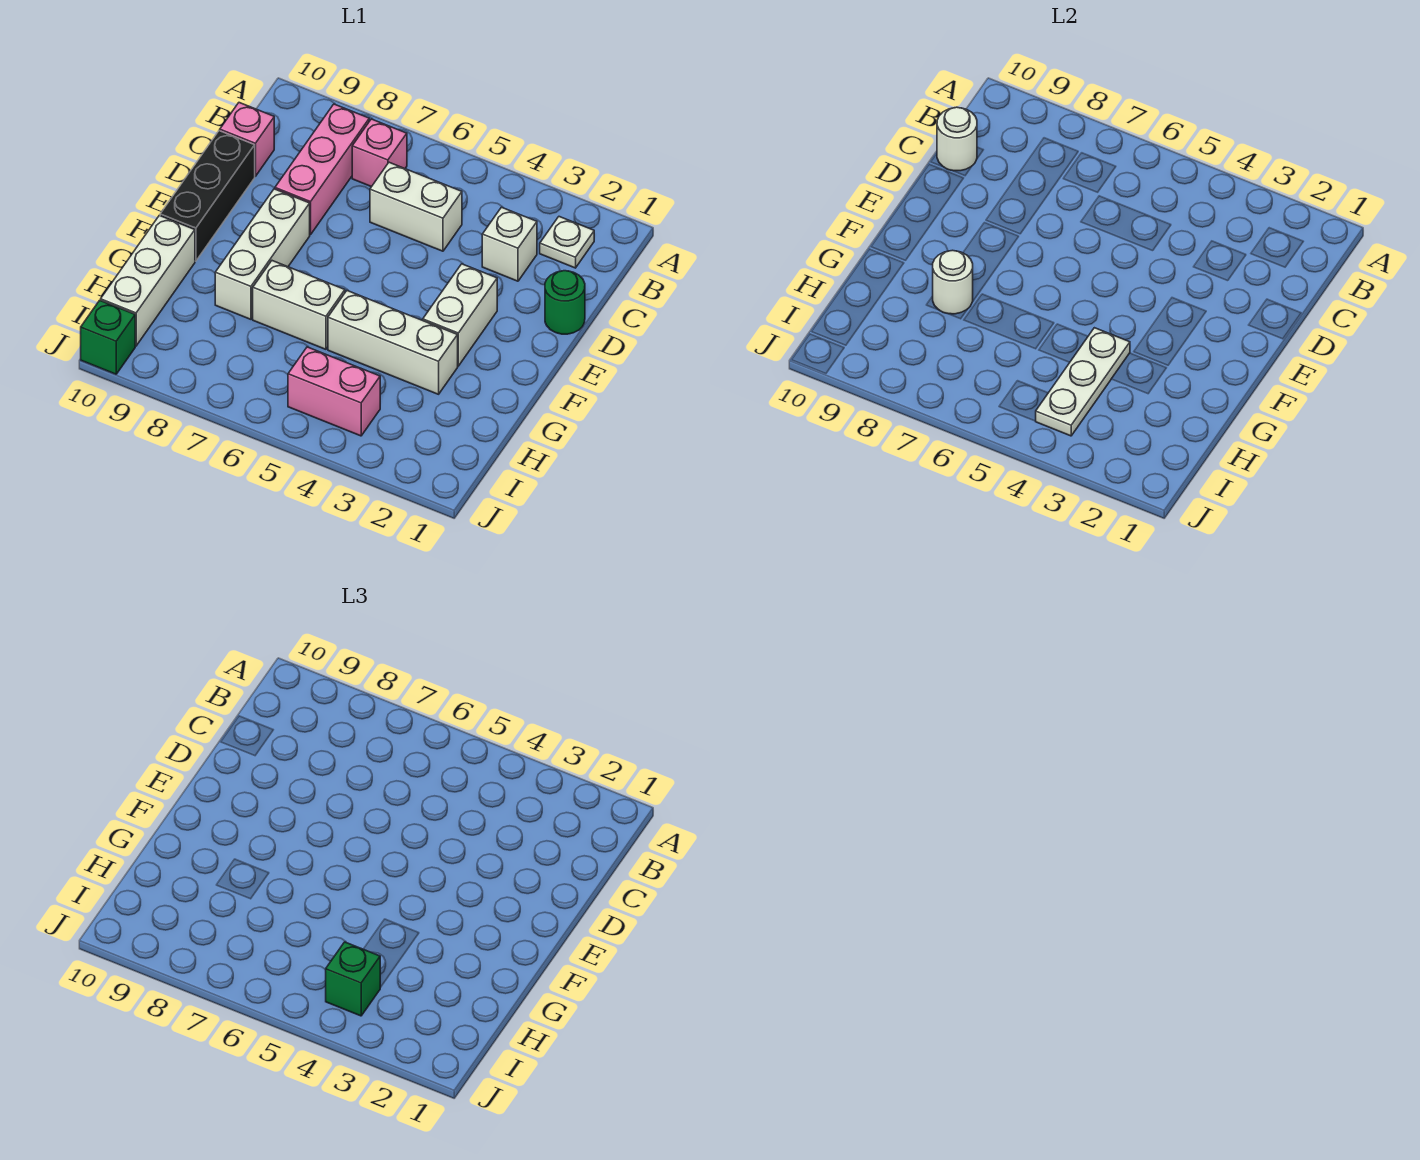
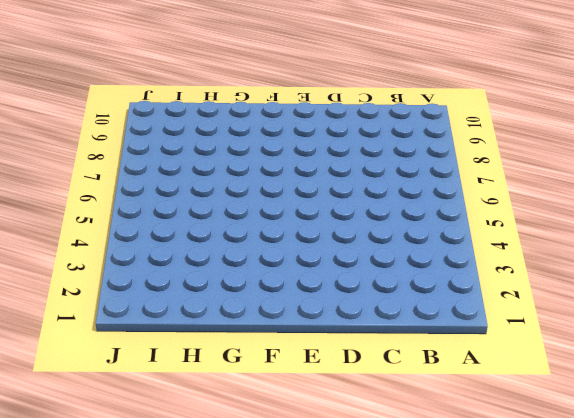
none -> white 1x1 plate [540,217,594,268]
none -> pink 1x1 brick [352,119,407,187]
none -> pink 1x3 brick [275,104,369,235]

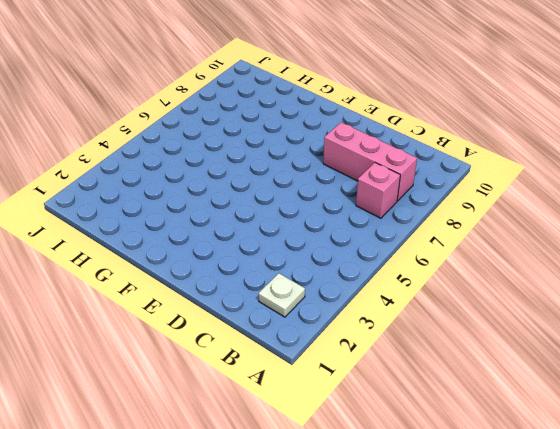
none -> white 1x1 brick [482,207,537,281]
none -> white 1x2 brick [370,162,462,251]
none -> pink 1x1 brick [220,103,274,176]

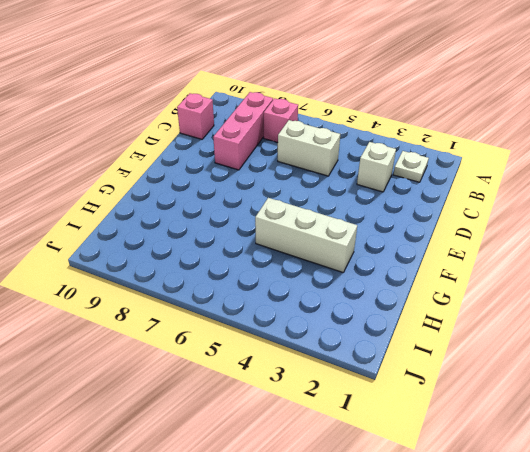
none -> green 1x1 round brick [545,271,585,334]
none -> black 1x3 brick [160,131,255,261]
none -> white 1x2 brick [423,264,497,366]

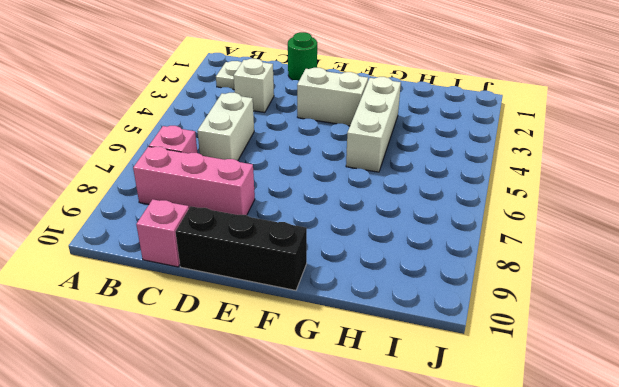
none -> white 1x3 brick [215,189,310,319]
none -> white 1x2 brick [253,261,345,349]
none -> white 1x3 brick [101,215,195,346]

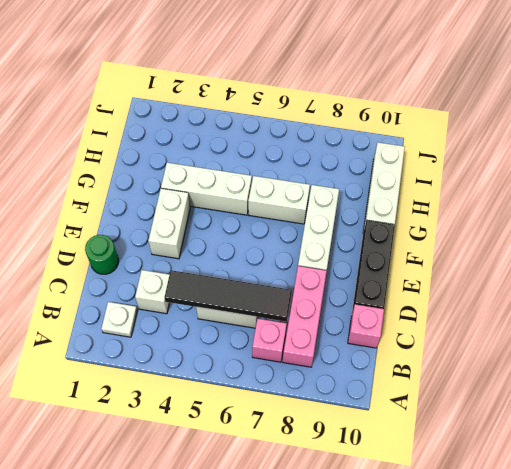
black 1x4 tile [165,270,292,322] -> none
none -> pink 1x2 brick [288,347,380,436]
none -> green 1x1 brick [81,300,135,374]
none -> white 1x1 round brick [937,107,977,171]

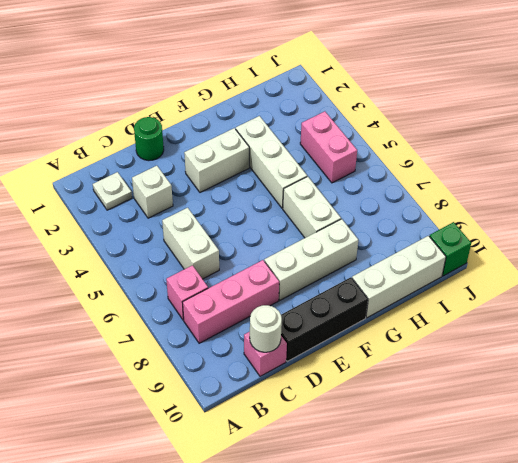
none -> white 1x3 plate [1036,328,1130,436]
none -> white 1x1 round brick [933,250,973,314]
none -> green 1x1 brick [326,942,380,1016]

